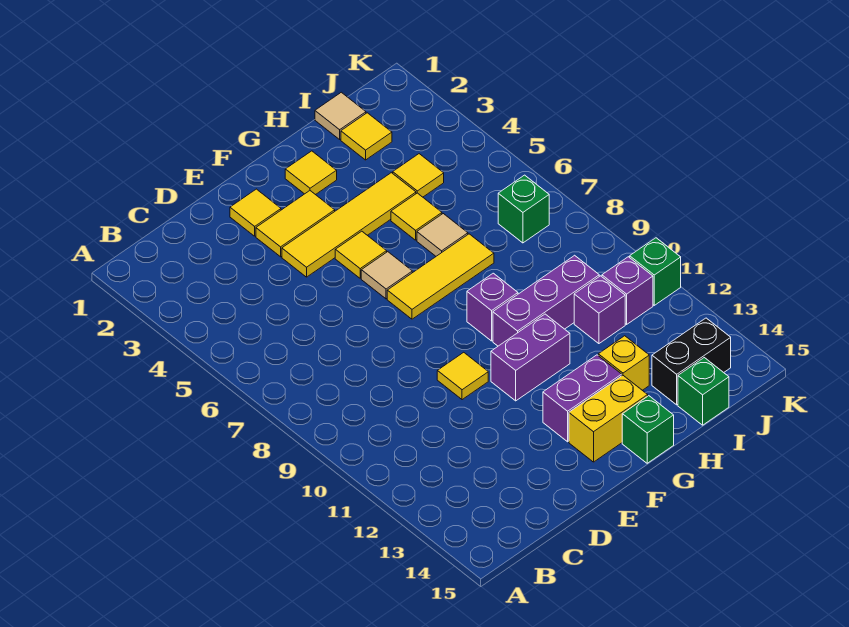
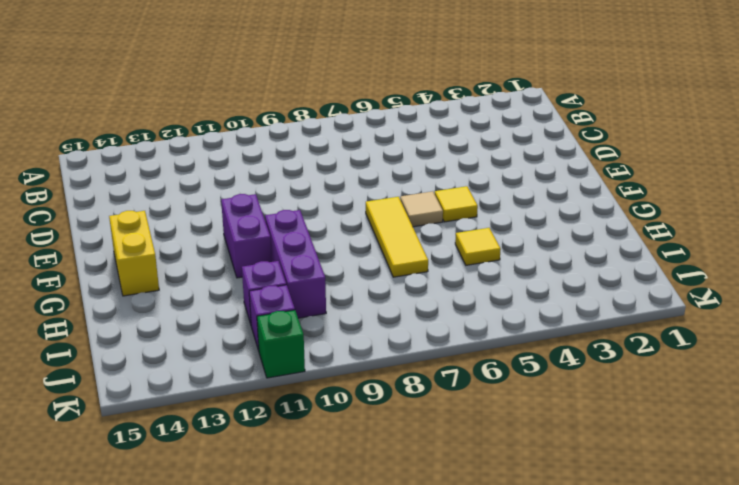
none -> yellow 1x1 tile [230,189,281,236]
none -> yellow 1x2 tile [256,191,335,257]
none -> yellow 1x4 tile [282,173,416,277]

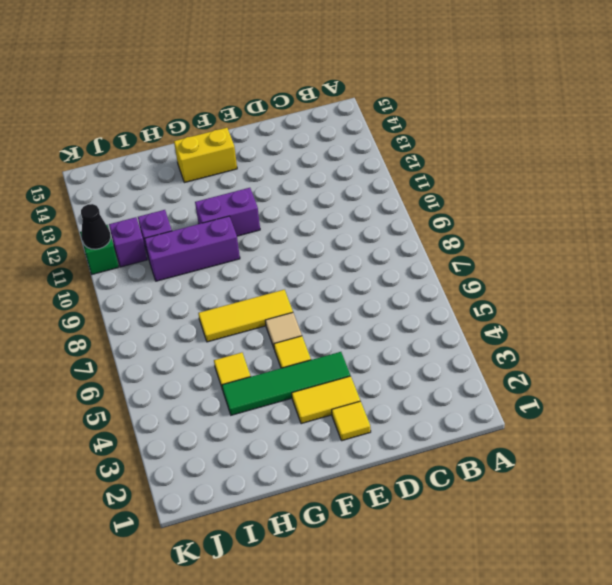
green 1x4 tile [222,352,350,415] -> yellow 1x4 tile [282,173,416,277]
black 1x1 cone [81,204,111,249] -> none
none -> yellow 1x1 tile [437,352,488,400]
none -> purple 1x2 brick [543,355,622,442]
none -> yellow 1x1 tile [285,151,337,195]

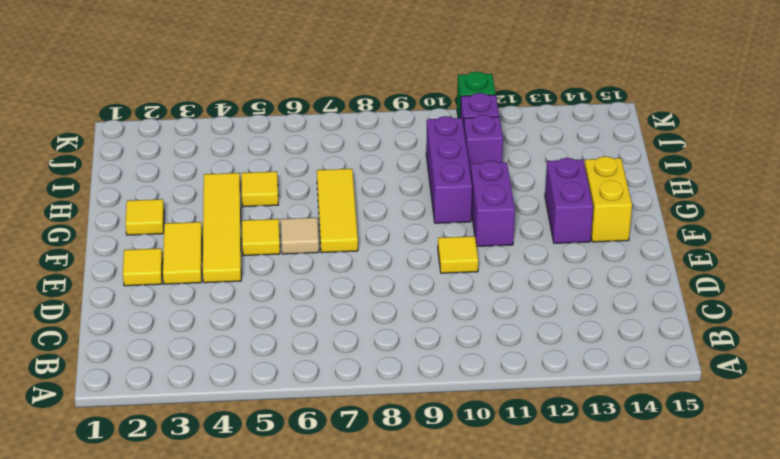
none -> purple 1x1 brick [467,273,518,341]
none -> green 1x1 brick [622,396,674,463]
none -> tan 1x1 tile [417,214,468,256]

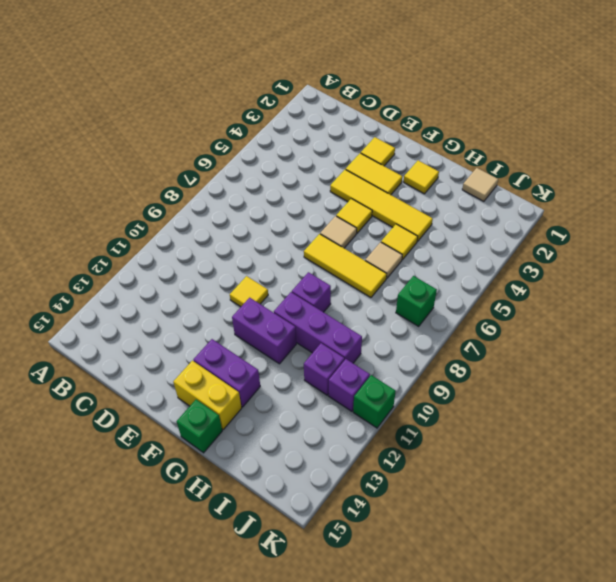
none -> yellow 1x1 brick [598,336,649,390]
none -> yellow 1x1 tile [341,113,392,160]
none -> yellow 1x1 tile [393,154,444,197]

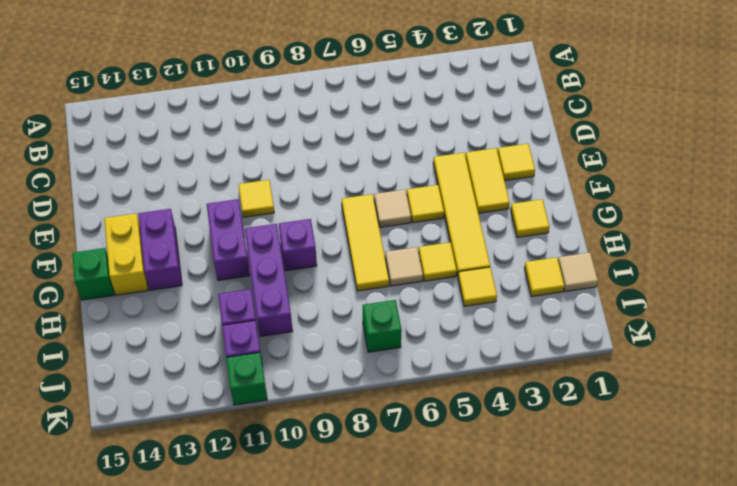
none -> yellow 1x1 brick [598,336,649,390]
none -> black 1x2 brick [652,318,731,405]
none -> green 1x1 brick [678,358,729,425]

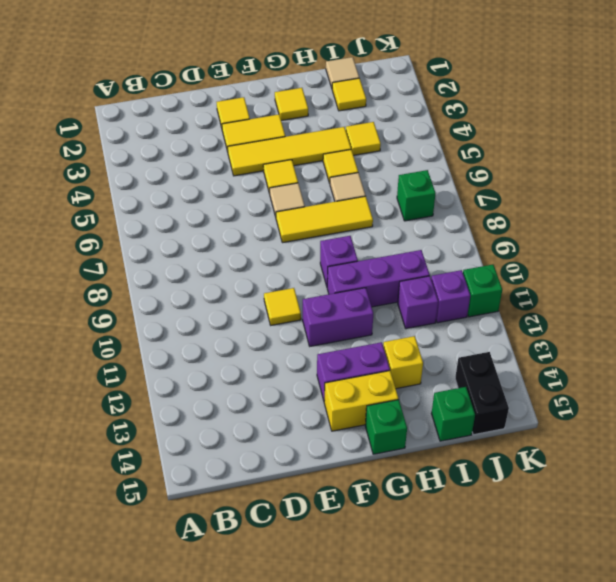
black 1x2 brick [455,352,509,435] -> black 1x2 brick turned to [652,318,731,405]

